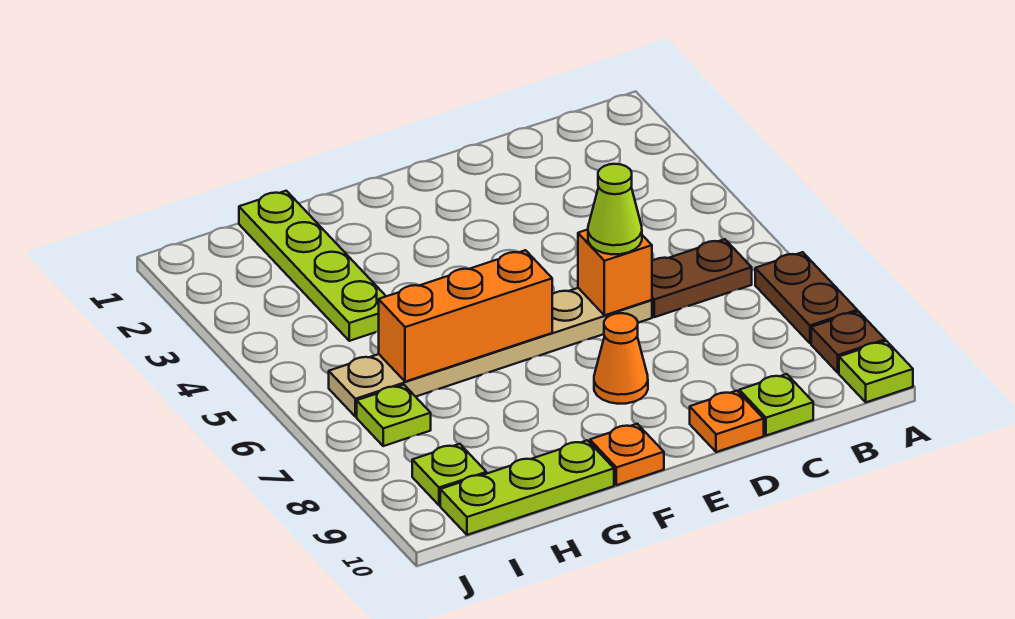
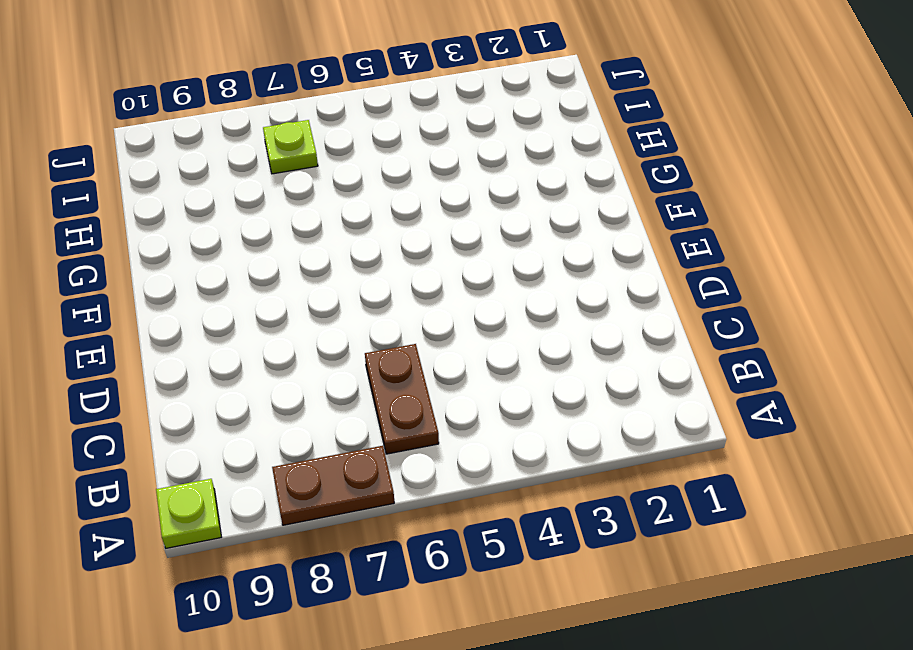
none -> brown 1x1 plate [811,311,885,373]
none -> lime 1x1 plate [739,374,813,436]
none -> tan 1x6 plate [329,288,652,417]

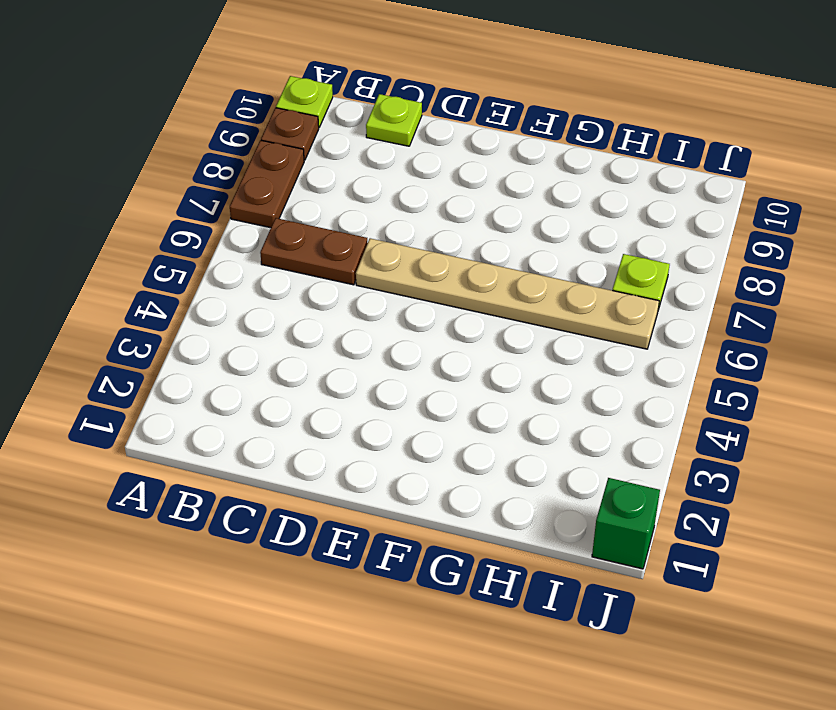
green 1x1 brick [592,478,660,569] -> none
none -> orange 1x1 plate [690,391,764,452]
none -> orange 1x1 cone [594,313,648,404]
none -> orange 1x1 plate [590,424,664,485]

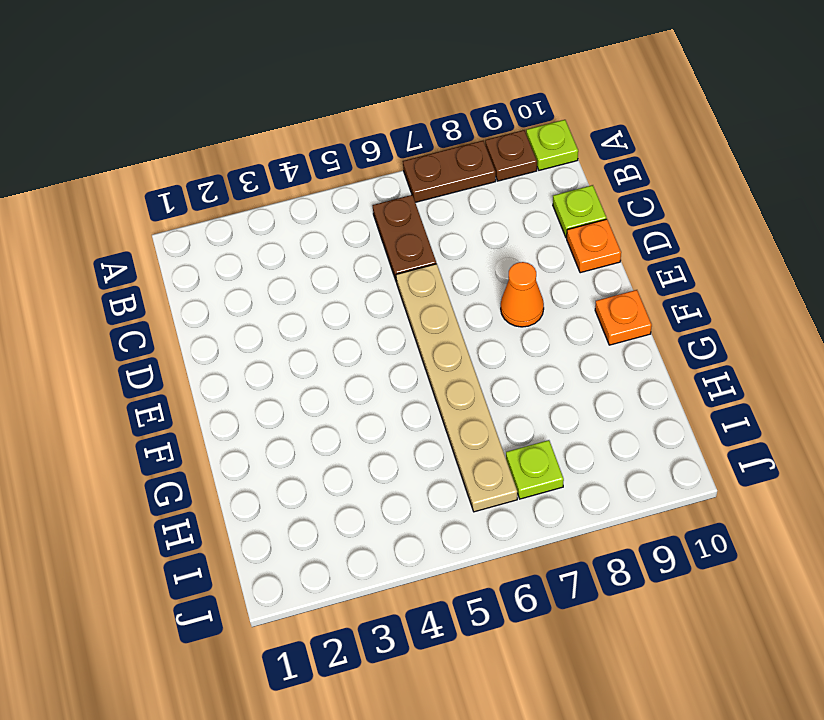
none -> lime 1x3 plate [440,440,614,535]
none -> lime 1x4 plate [239,191,386,341]
none -> lime 1x1 plate [412,444,486,505]

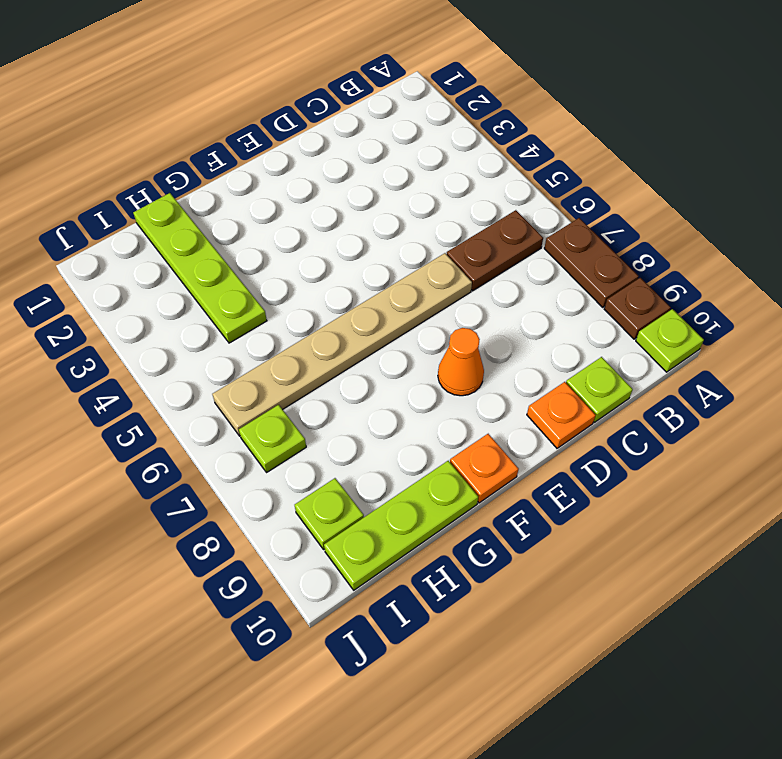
none -> orange 1x1 brick [578,230,652,315]
none -> orange 1x3 brick [379,250,552,382]
none -> lime 1x1 cone [588,164,642,254]

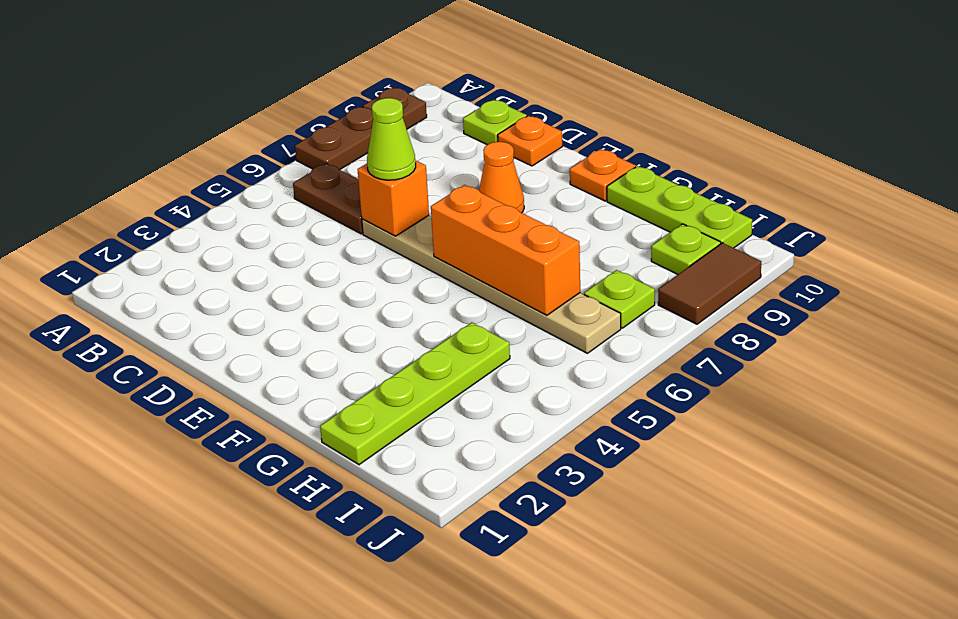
brown 1x2 tile [658,243,761,324] -> none
none -> lime 1x1 plate [839,341,913,402]

